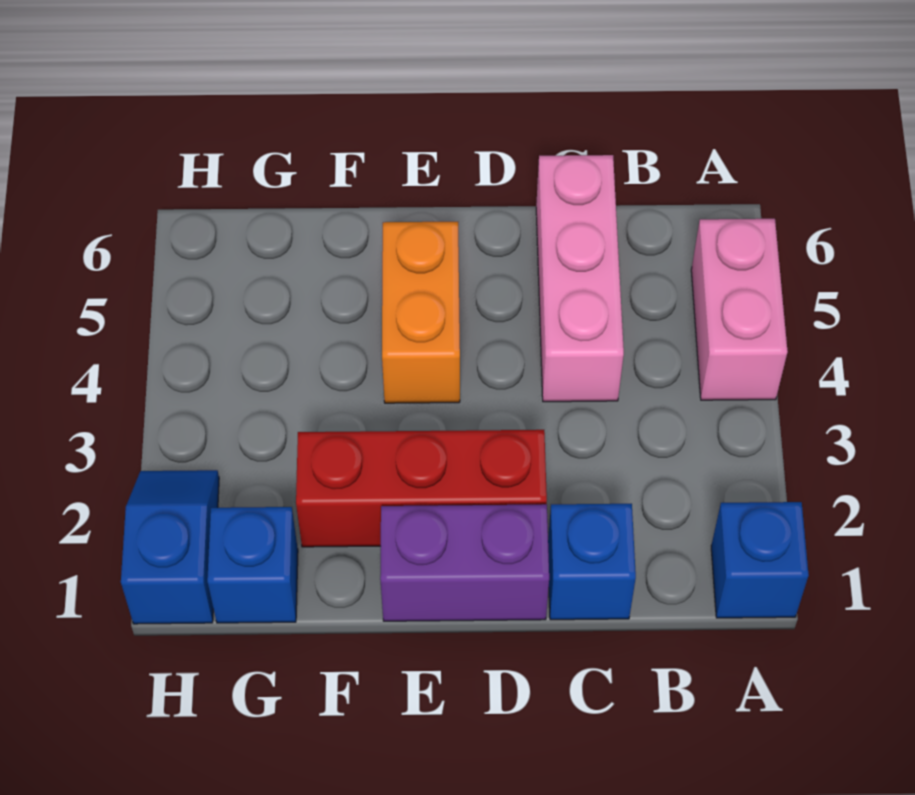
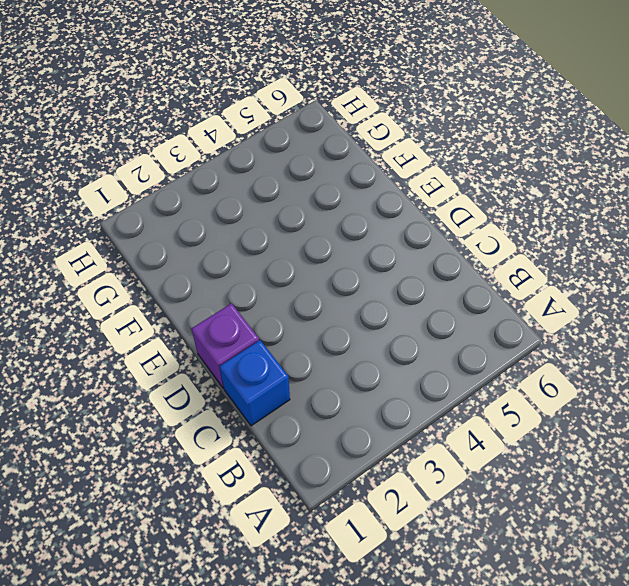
purple 1x1 brick [191,303,259,388] -> purple 1x2 brick [380,504,549,621]
none -> blue 1x1 brick [711,502,809,618]
none -> pink 1x2 brick [691,219,788,400]

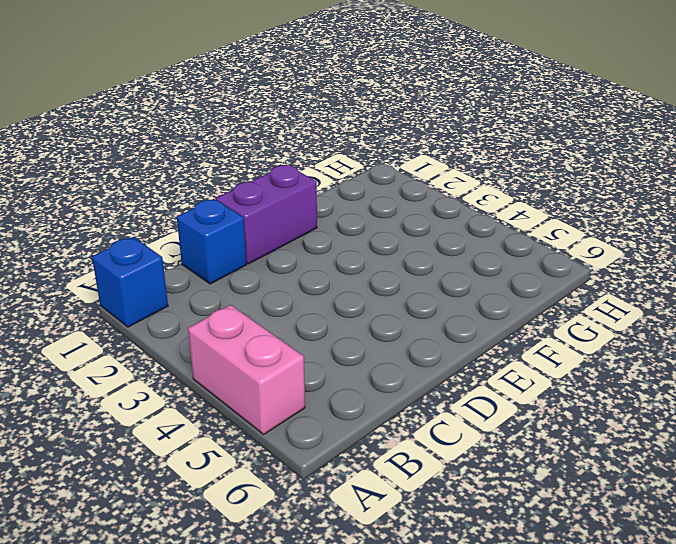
none -> pink 1x3 brick [536,155,624,402]
none -> red 1x3 brick [296,430,547,547]

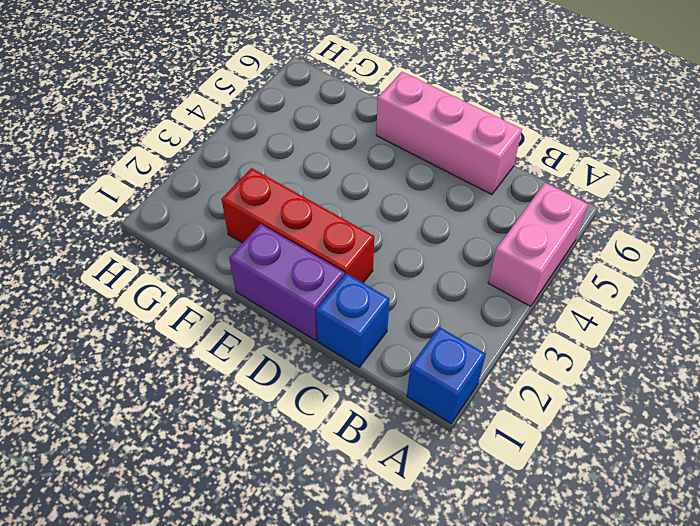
pink 1x3 brick [376,72,522,194] -> pink 1x3 brick turned to [536,155,624,402]
none -> orange 1x2 brick [382,222,460,403]
none -> blue 1x1 brick [207,507,298,623]

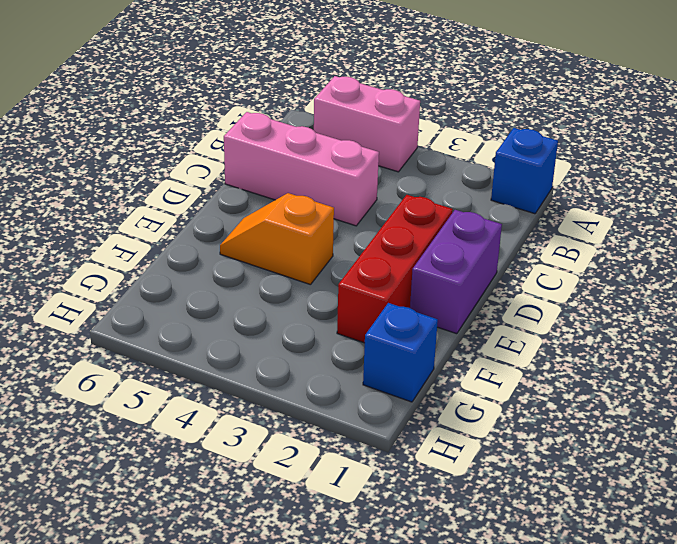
orange 1x2 slope [220,193,334,285] -> orange 1x2 brick [382,222,460,403]
none -> blue 1x1 brick [548,504,636,620]
none -> blue 1x2 slope [121,470,219,624]

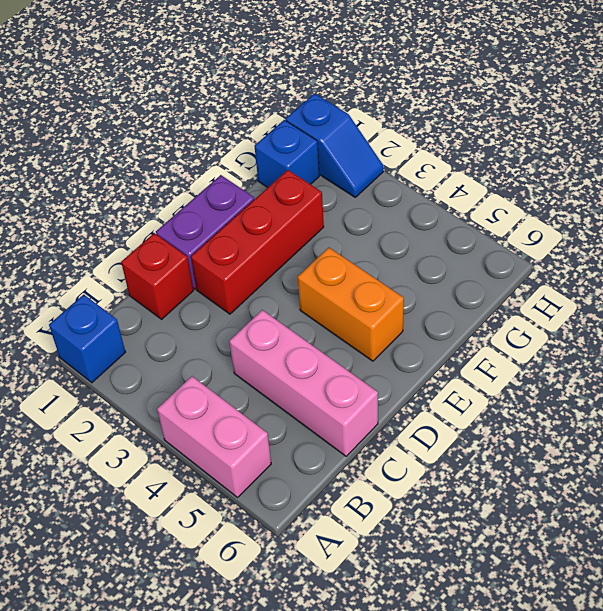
red 1x1 brick [121,233,193,319] -> blue 1x1 brick [548,504,636,620]

